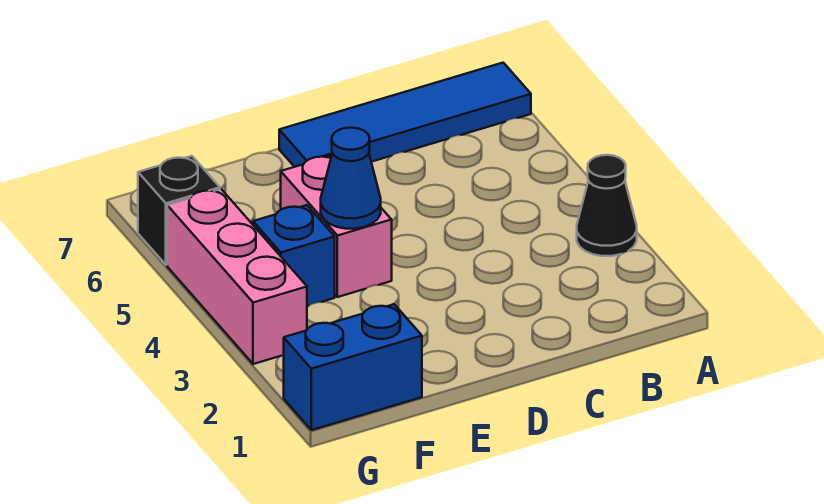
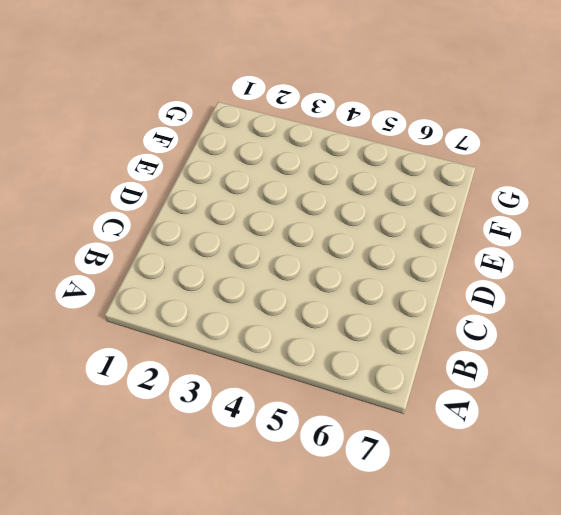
none -> black 1x1 cone [577,155,637,256]
none -> blue 1x4 tile [279,63,531,167]

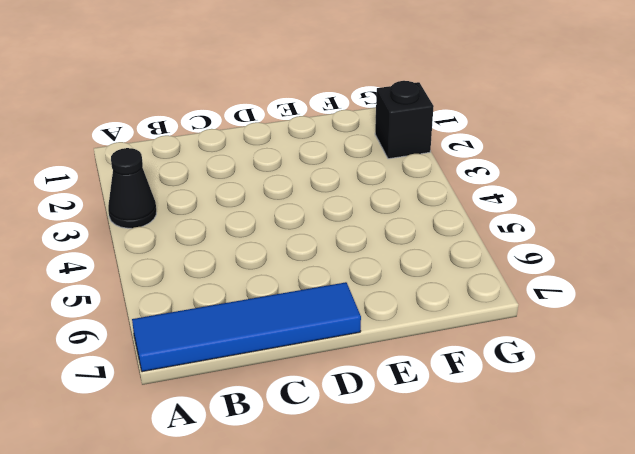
black 1x1 brick [375,81,434,159] -> black 1x1 brick moved to [138,156,220,265]
none -> pink 1x2 brick [281,156,392,297]
none -> blue 1x2 brick [284,304,422,430]

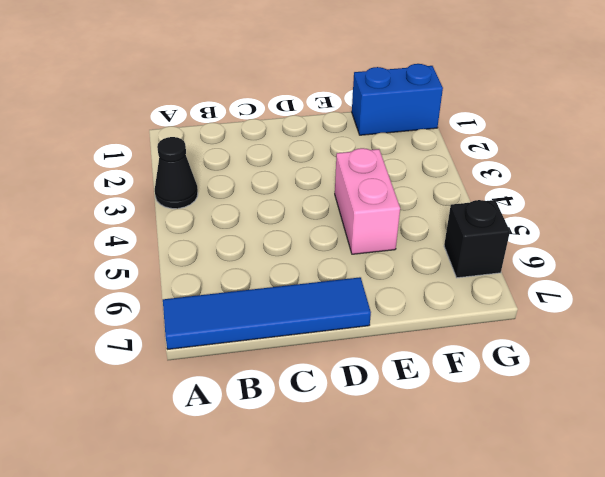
none -> blue 1x1 brick [253,205,335,306]
none -> pink 1x3 brick [167,189,307,364]

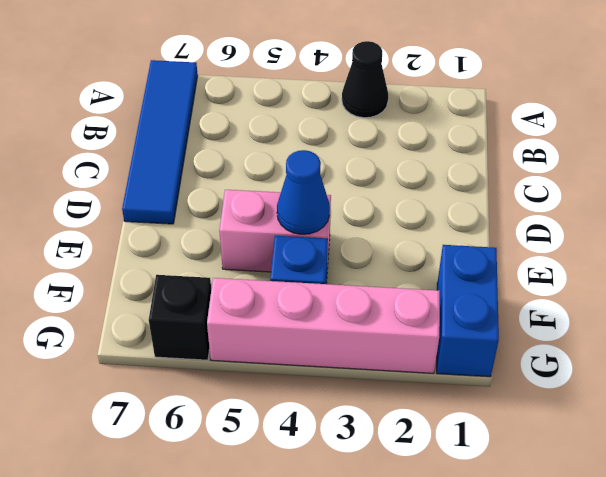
pink 1x4 brick [207,278,440,373] -> pink 1x3 brick [167,189,307,364]

